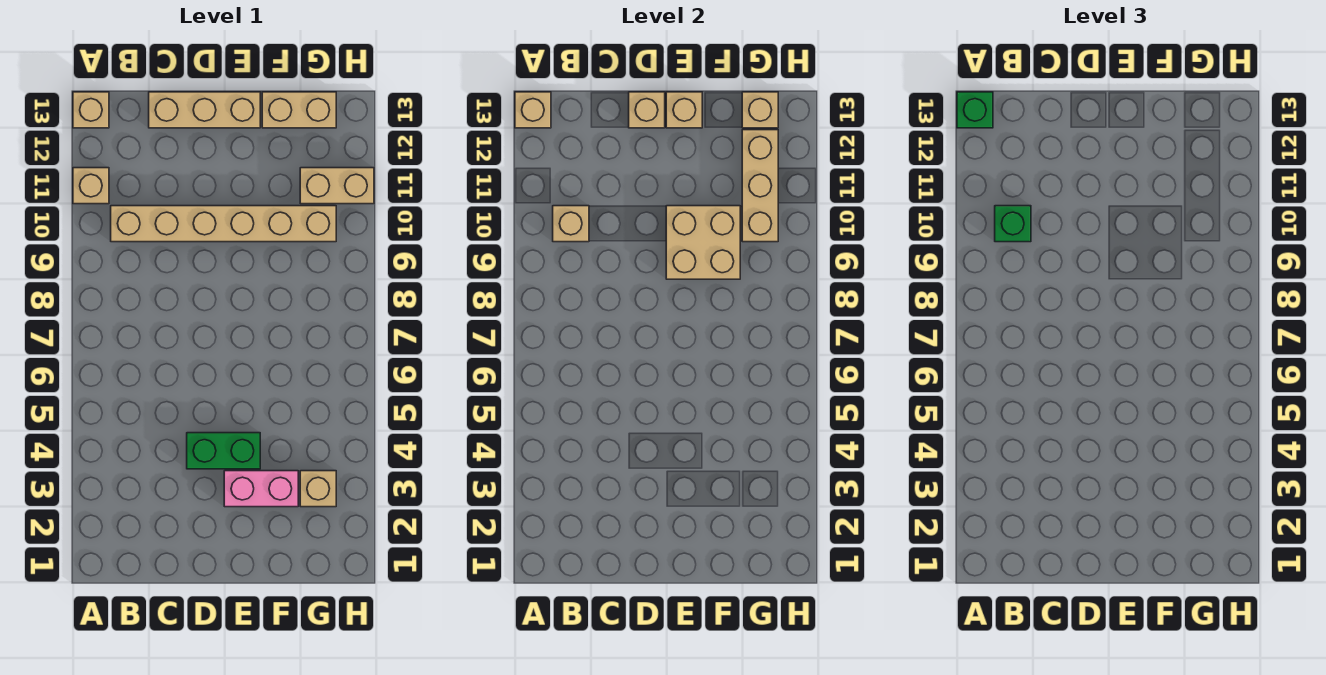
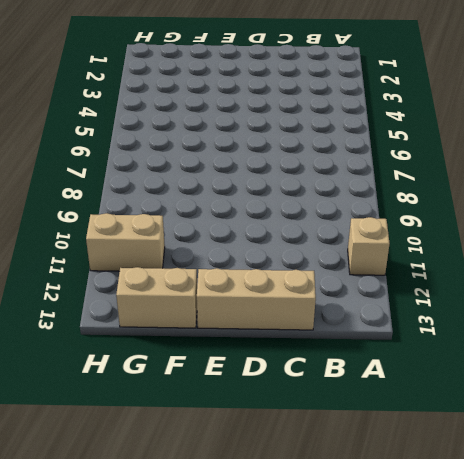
none -> tan 1x1 brick [73,92,109,128]
none -> tan 1x6 brick [111,206,336,242]
none -> green 1x2 brick [187,433,260,469]

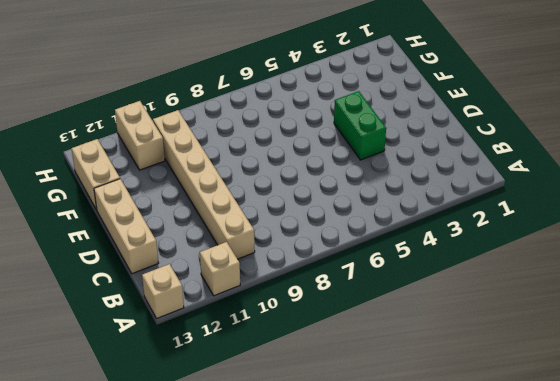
none -> pink 1x2 brick [224,471,298,507]
none -> tan 1x1 brick [300,471,336,507]
none -> tan 1x1 brick [515,92,551,128]

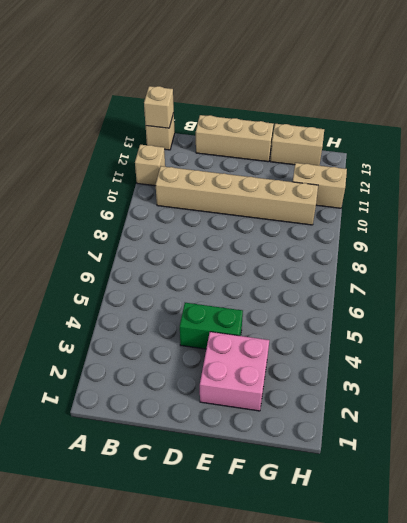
pink 2x2 brick [200,332,269,411] -> pink 1x2 brick [224,471,298,507]
none -> tan 1x1 brick [300,471,336,507]
none -> tan 1x1 brick [553,206,589,242]
none -> tan 1x1 brick [629,92,665,128]

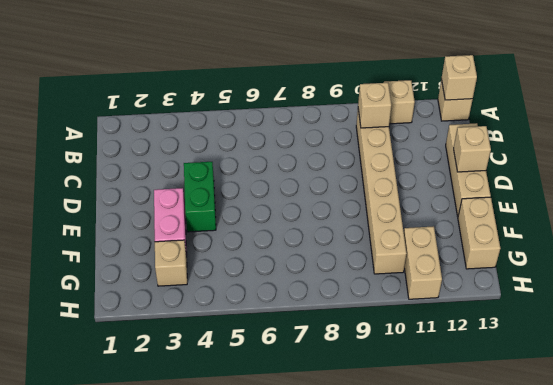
none -> tan 2x2 brick [666,206,740,279]
none -> tan 1x1 brick [666,92,702,128]
none -> tan 1x3 brick [742,130,778,242]

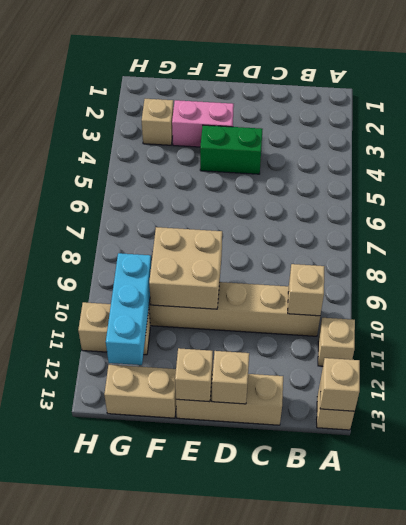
cyan 1x3 brick [106,253,151,365] -> tan 1x3 brick [742,130,778,242]
none -> tan 1x1 brick [742,92,778,128]
none -> green 1x1 brick [957,92,993,128]
none -> green 1x1 brick [995,206,1031,242]

